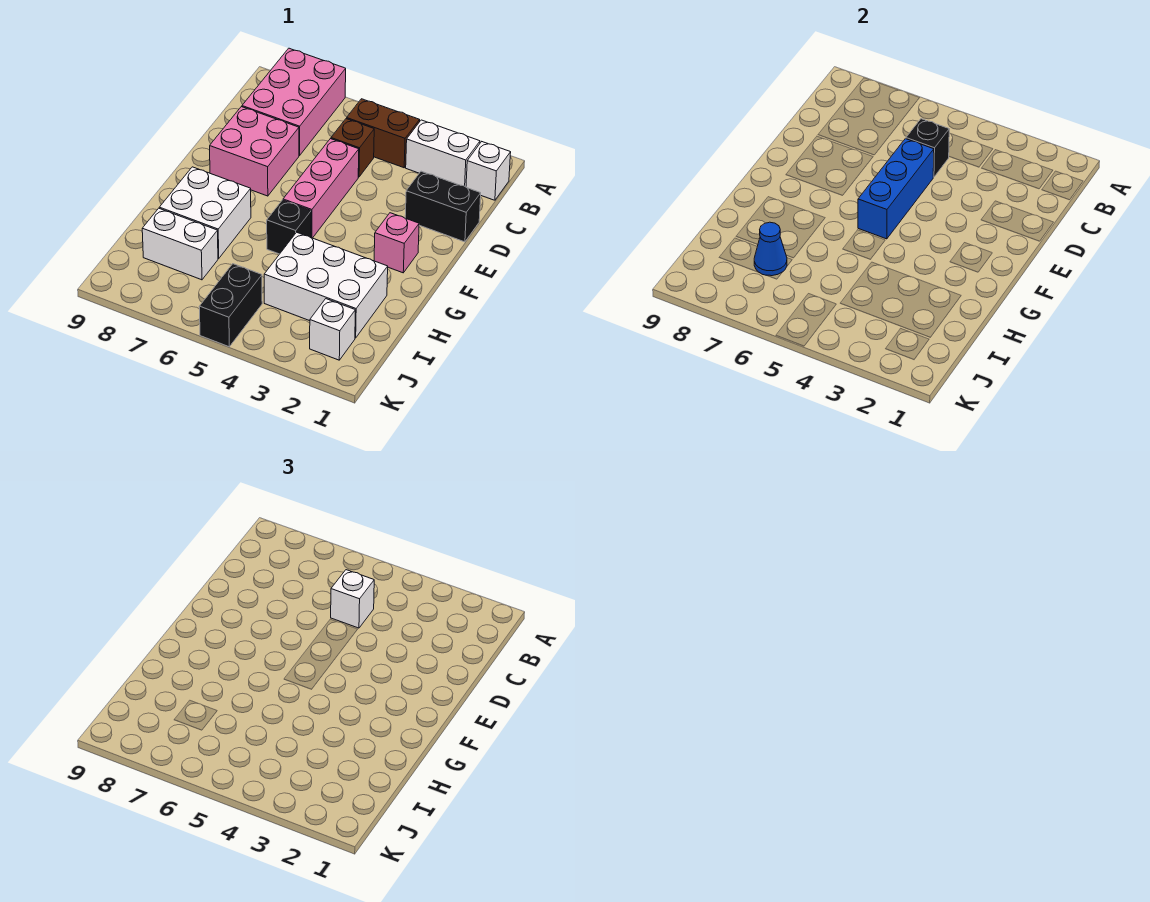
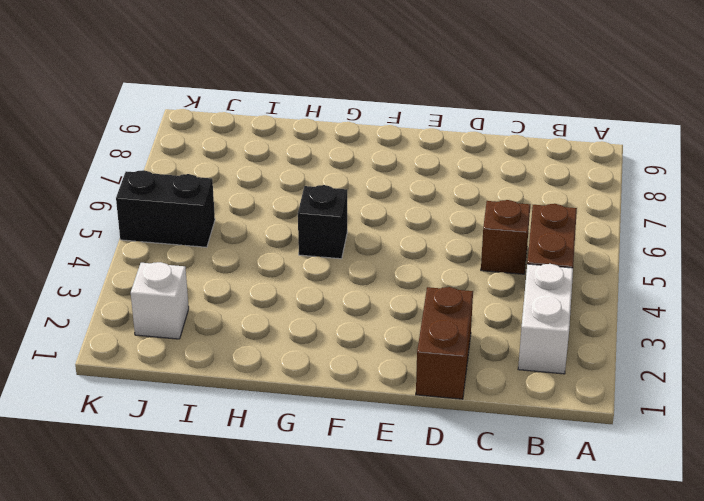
brown 1x2 brick [416,287,473,399] -> black 1x2 brick [405,171,481,242]
none -> pink 2x3 brick [242,48,346,156]
none -> white 1x1 brick [466,142,511,200]
none -> pink 1x3 brick [283,139,359,238]

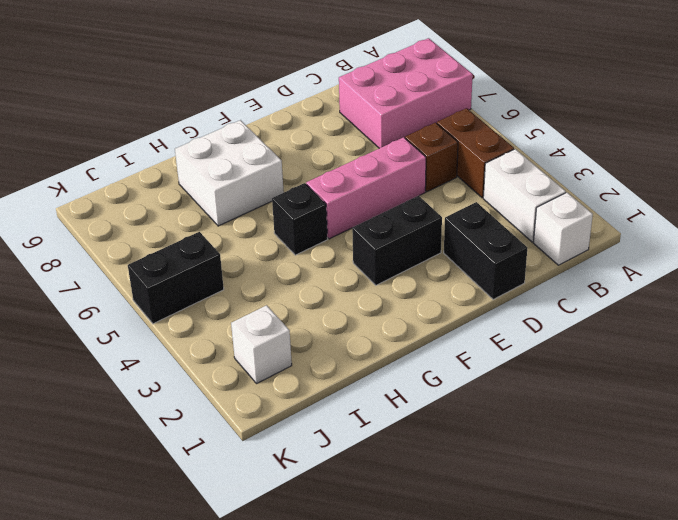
black 1x2 brick [352,196,442,285] -> none
none -> pink 2x2 brick [210,107,299,196]
none -> pink 1x1 brick [374,213,419,273]
none -> white 2x3 brick [264,232,388,338]

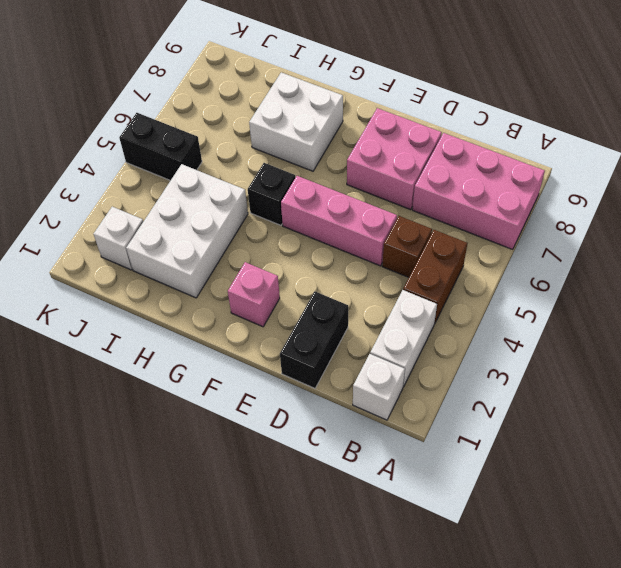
none -> white 1x2 brick [142,208,218,280]
none -> black 1x1 brick [906,119,949,177]
none -> blue 1x3 brick [858,139,934,239]

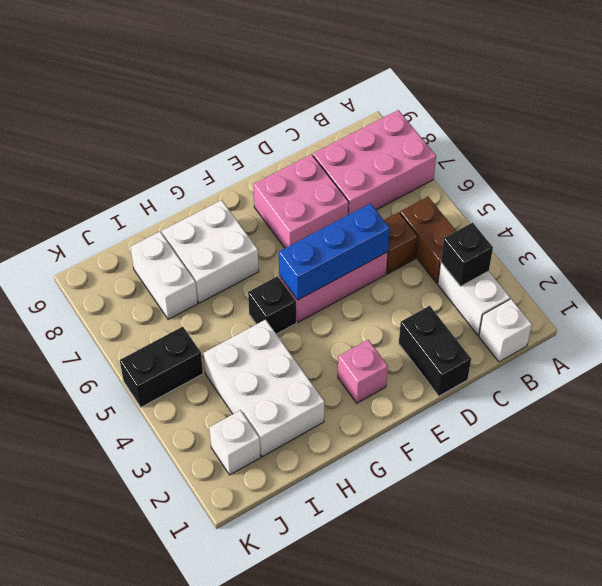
black 1x1 brick [441,223,493,286] -> black 1x1 brick moved to [906,119,949,177]
none -> blue 1x1 cone [754,222,787,276]
none -> white 1x1 brick [331,570,374,628]

